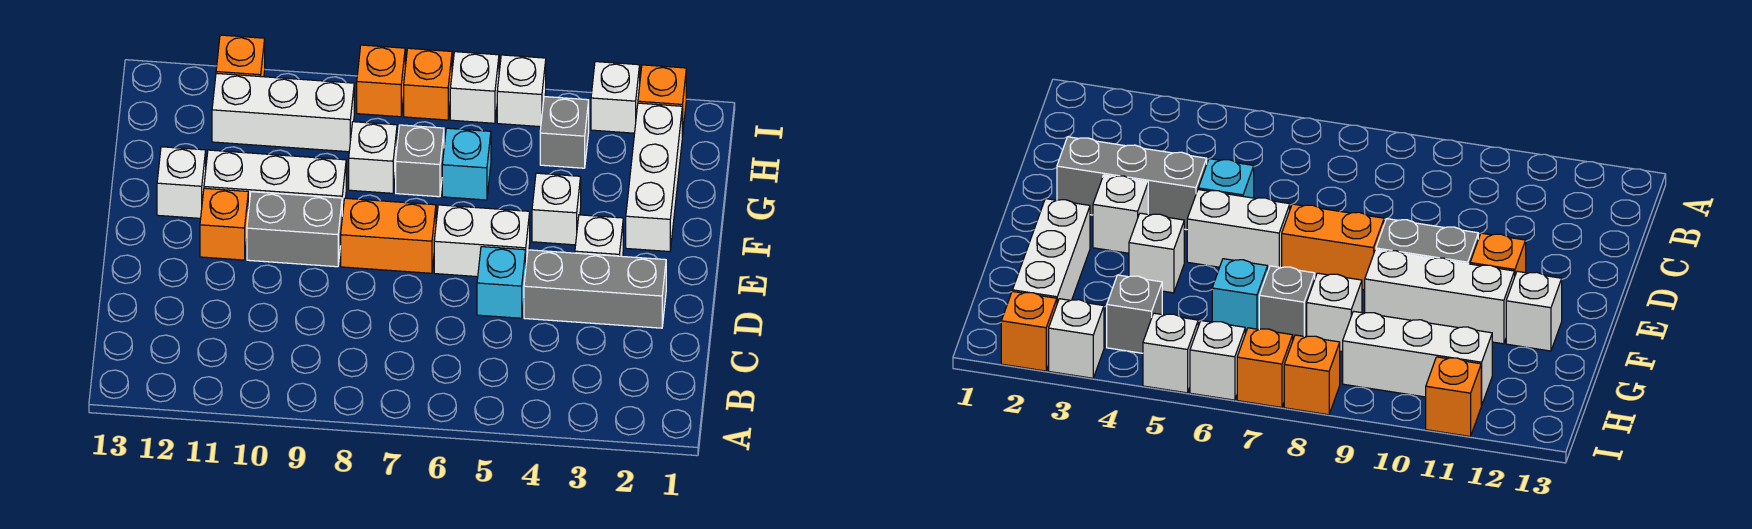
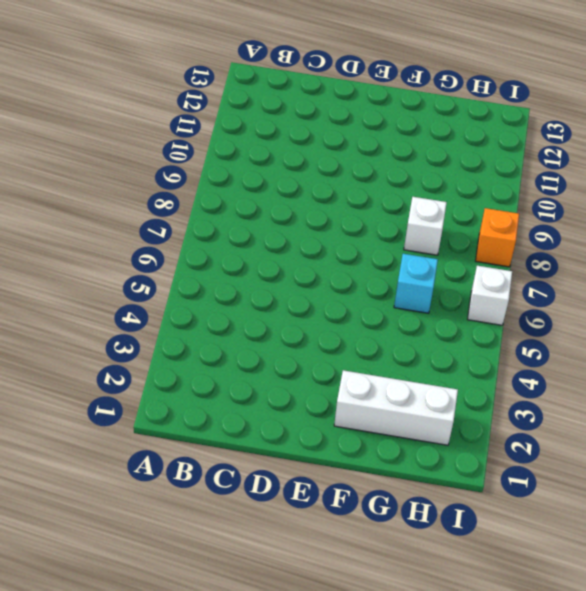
none -> grey 1x3 brick [524,250,666,328]
none -> cyan 1x1 brick [477,247,526,318]
none -> white 1x1 brick [575,215,623,256]

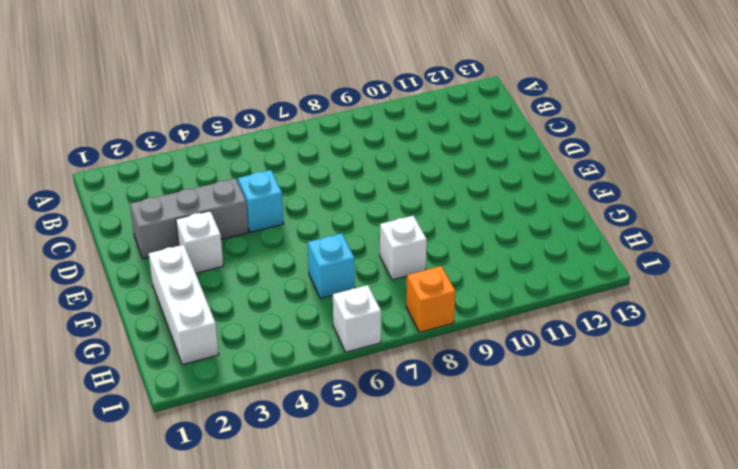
none -> white 1x2 brick [434,205,530,277]
none -> orange 1x2 brick [341,198,436,273]
none -> grey 1x2 brick [247,192,342,267]

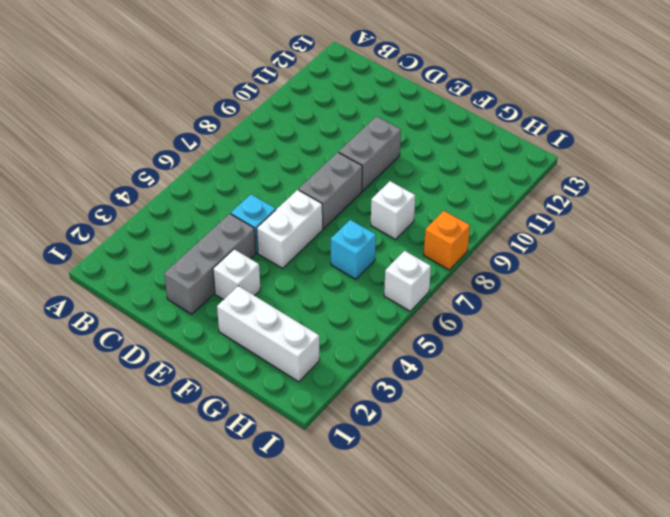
grey 1x2 brick [299,152,362,229] -> orange 1x2 brick [341,198,436,273]
none -> orange 1x1 brick [200,188,248,260]
none -> white 1x1 brick [532,173,581,245]
none -> white 1x3 brick [204,150,346,216]

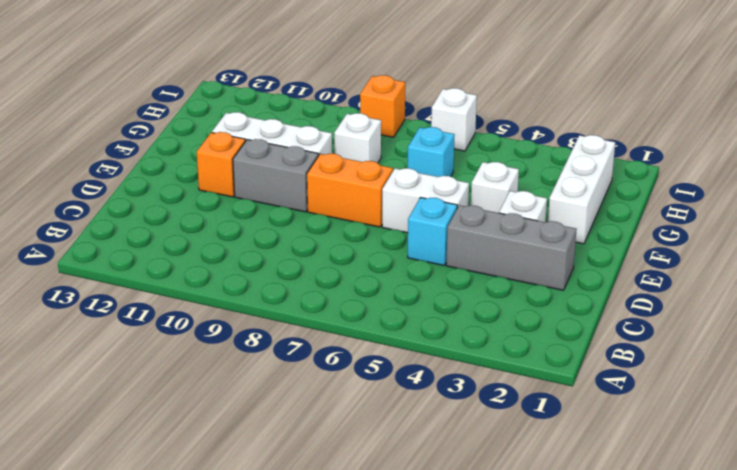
none -> white 1x1 brick [157,147,206,218]
none -> grey 1x1 brick [396,125,444,197]
none -> grey 1x1 brick [540,97,589,168]

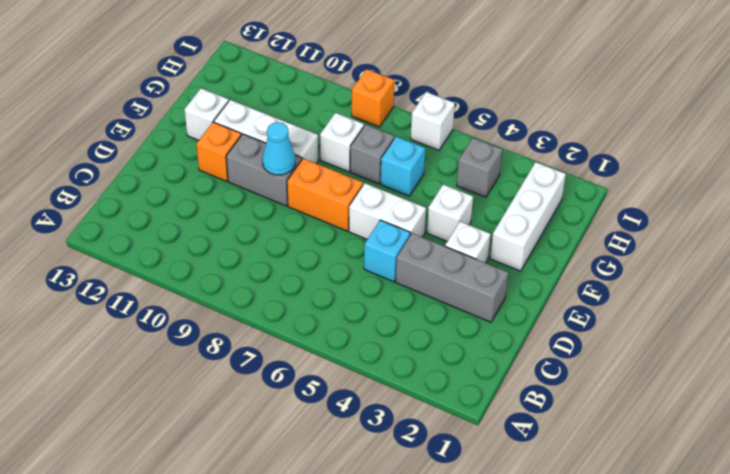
cyan 1x1 cone [262,122,295,175] -> none
none -> white 1x3 brick [212,73,354,152]
none -> orange 1x1 brick [638,65,686,136]
none -> white 1x1 brick [591,62,640,133]

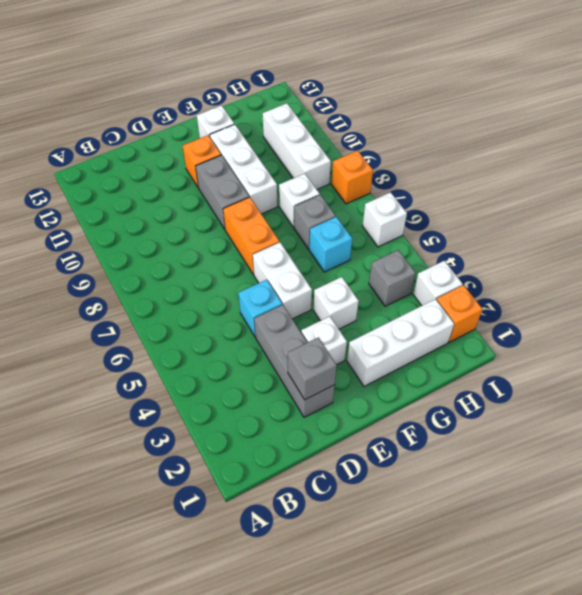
grey 1x1 brick [288,337,337,400] -> none
none -> white 1x1 brick [497,55,546,127]
none -> orange 1x1 brick [404,48,452,120]
none -> orange 1x1 brick [216,35,265,77]

